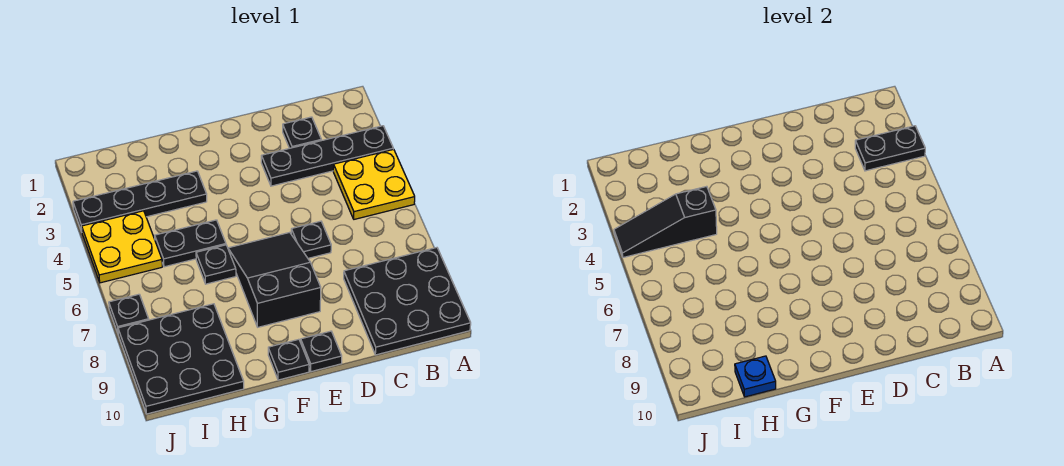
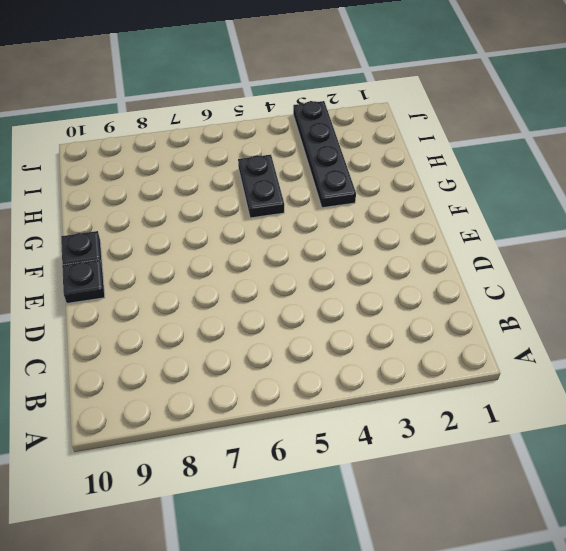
none -> black 1x4 plate [261,126,393,186]
none -> yellow 2x2 plate [333,149,415,219]
none -> black 3x3 plate [344,248,471,355]

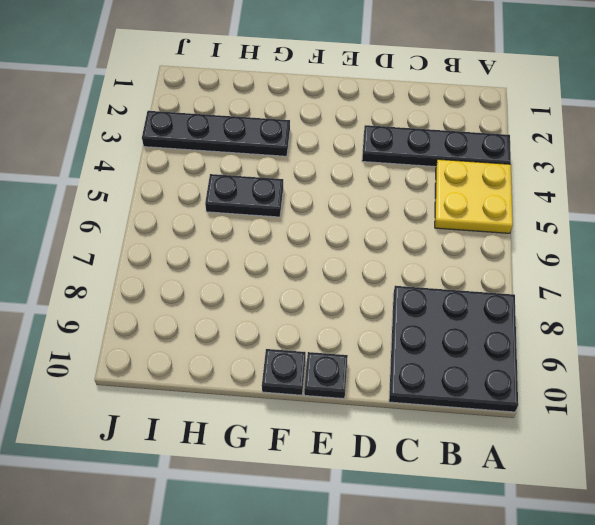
none -> black 1x1 plate [283,117,321,148]
none -> black 1x1 plate [291,221,331,258]
none -> black 2x3 slope [228,232,321,327]

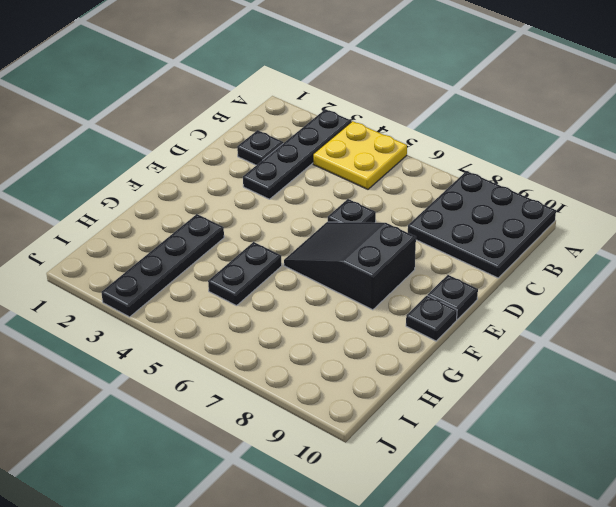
none -> black 1x1 plate [196,245,236,284]
none -> black 3x3 plate [118,304,244,414]
none -> yellow 2x2 plate [82,211,162,283]

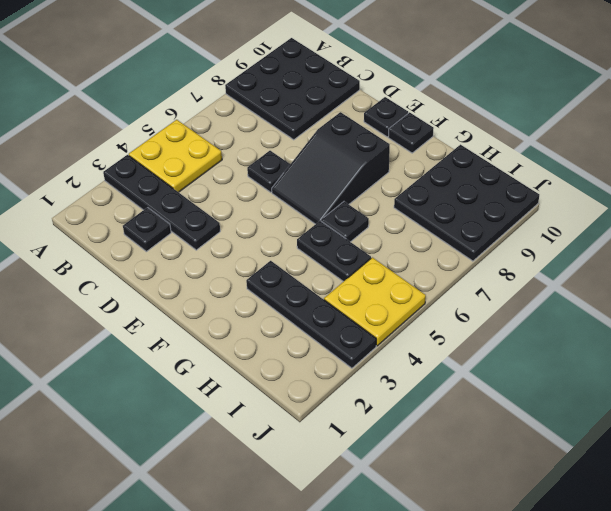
none -> black 1x1 plate [109,294,149,333]
none -> black 1x2 plate [855,126,925,171]
none -> black 1x3 slope [614,186,717,257]

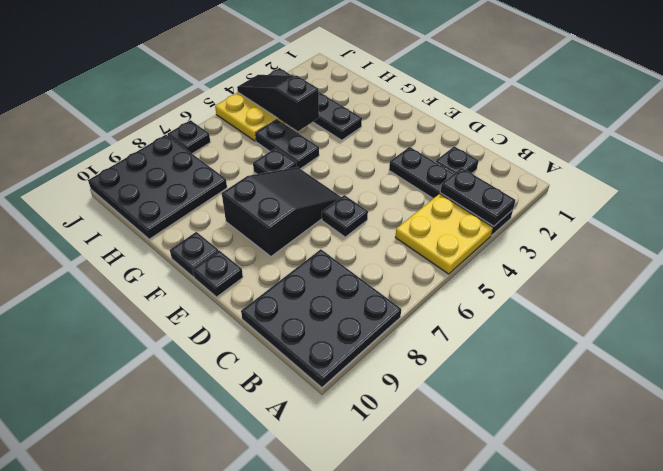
none -> blue 1x1 plate [735,356,776,397]

